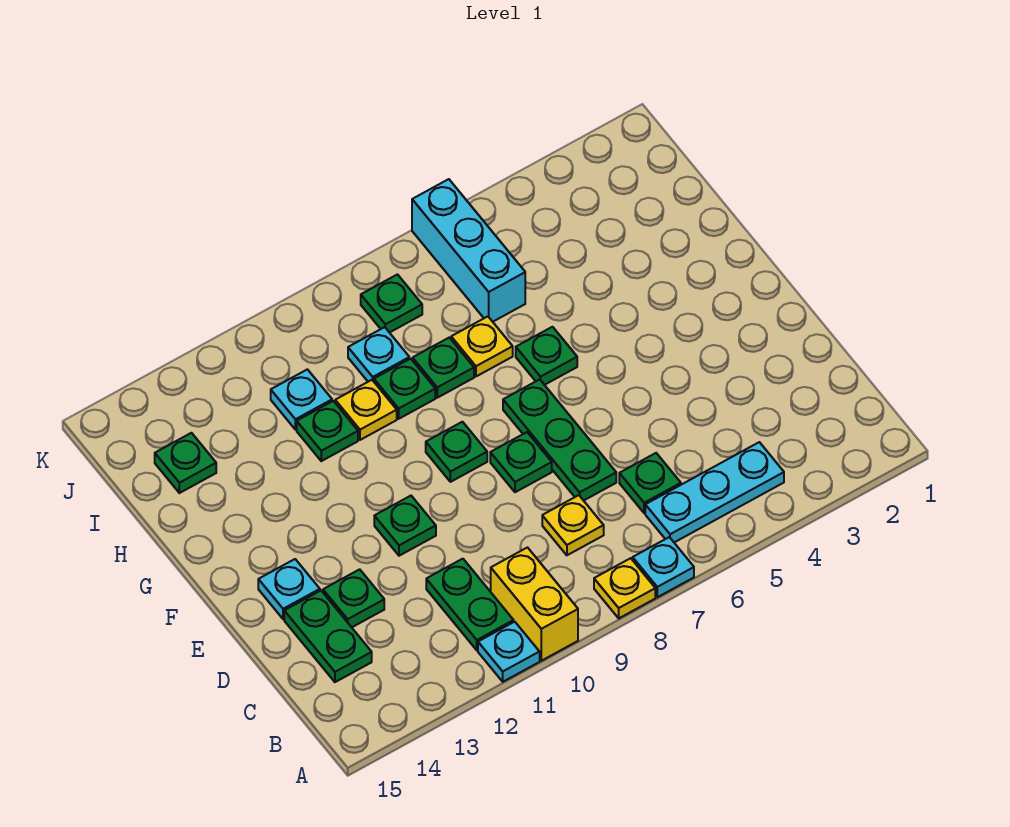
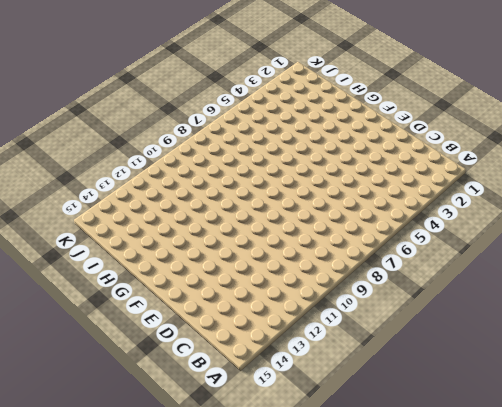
none -> cyan 1x1 plate [633,537,694,597]
none -> yellow 1x1 plate [594,558,655,618]
none -> yellow 1x2 brick [491,548,578,661]

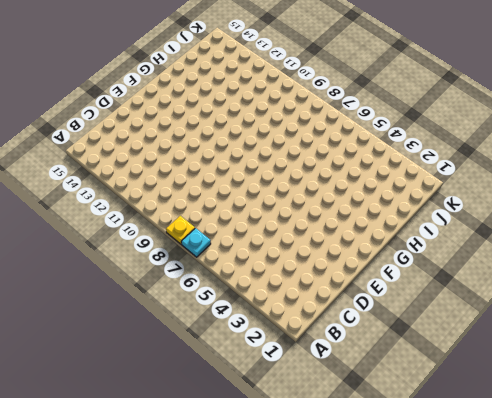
none -> yellow 1x2 brick [491,548,578,661]
none -> cyan 1x1 plate [478,622,540,682]
none -> cyan 1x3 plate [645,442,784,542]

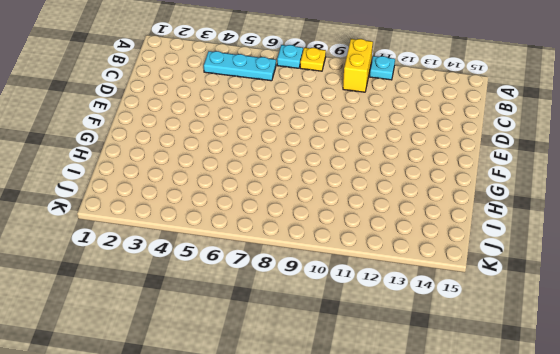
none -> green 1x2 plate [426,559,514,650]
none -> green 1x1 plate [619,453,681,513]
none -> yellow 1x1 plate [542,495,604,555]

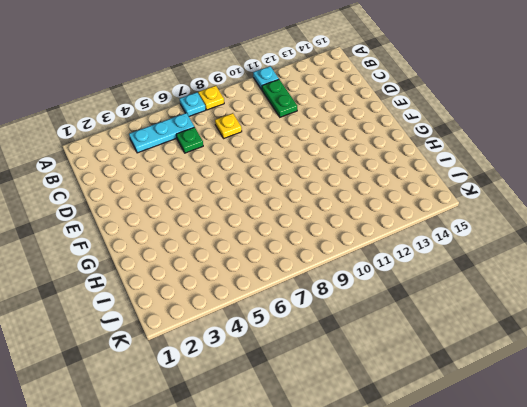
none -> yellow 1x2 brick [491,548,578,661]
none -> green 1x2 plate [284,591,372,682]
none -> green 1x3 plate [503,379,616,501]

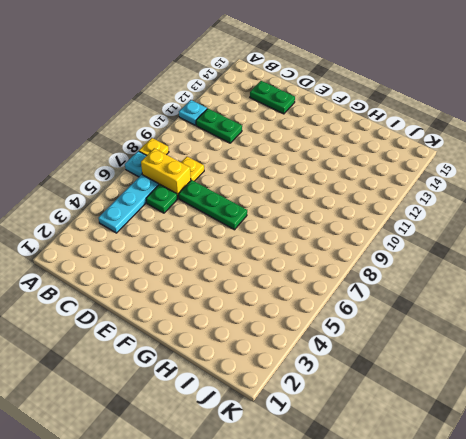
yellow 1x2 brick [141,148,191,198] -> yellow 1x2 brick moved to [491,548,578,661]
none -> green 1x1 plate [323,569,384,627]
none -> green 1x1 plate [490,432,552,492]
none -> green 1x1 plate [374,496,436,556]

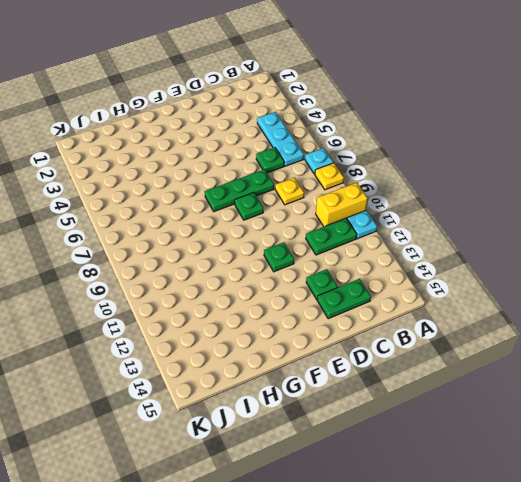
none -> cyan 1x1 plate [258,559,320,619]
none -> green 1x1 plate [426,422,487,482]
none -> green 1x1 plate [516,327,577,385]

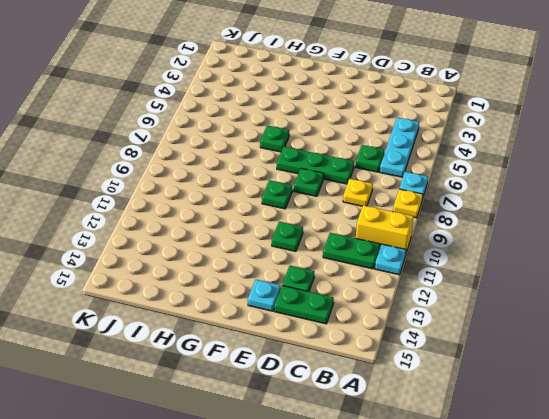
none -> yellow 1x1 plate [451,317,513,376]
none -> green 1x1 plate [413,338,474,398]
none -> green 1x1 plate [374,359,435,419]

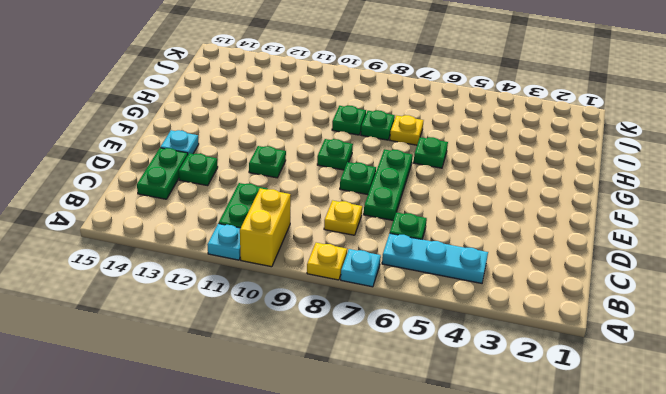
none -> yellow 1x1 plate [335,380,397,440]
none -> green 1x1 plate [297,401,358,461]
none -> cyan 1x3 brick [412,179,525,322]

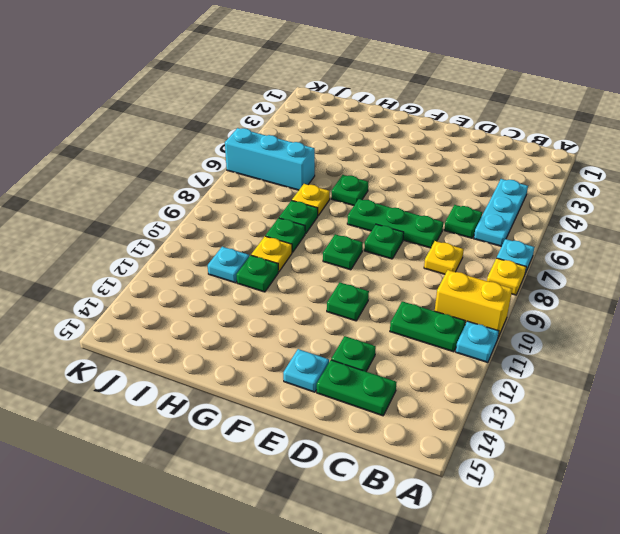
none -> cyan 1x1 plate [348,327,409,382]
none -> green 1x1 plate [155,433,216,493]
none -> green 1x1 plate [361,275,422,333]

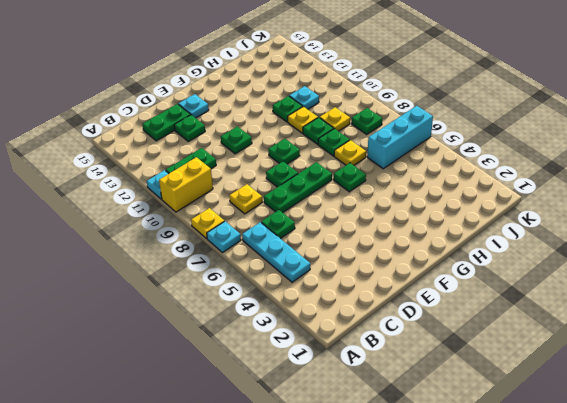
yellow 1x1 plate [320,107,350,131] -> cyan 1x1 plate [348,327,409,382]
none -> green 1x1 plate [155,433,216,493]

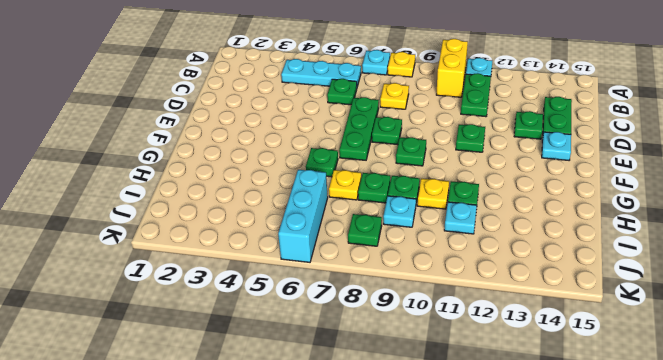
none -> green 1x1 plate [155,433,216,493]

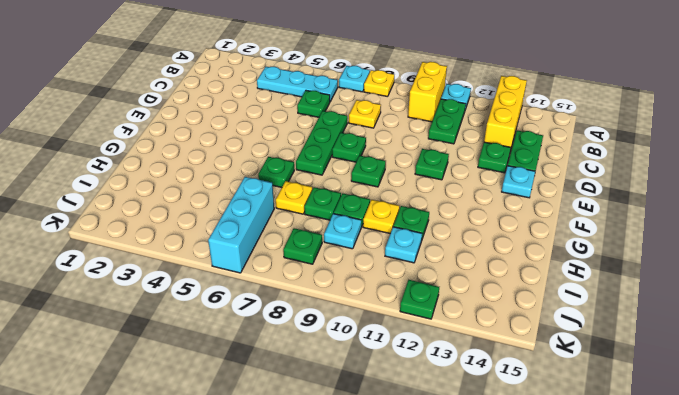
yellow 1x3 brick [484,76,527,151] -> none
green 1x1 plate [400,280,439,319] -> green 1x1 plate moved to [155,433,216,493]

